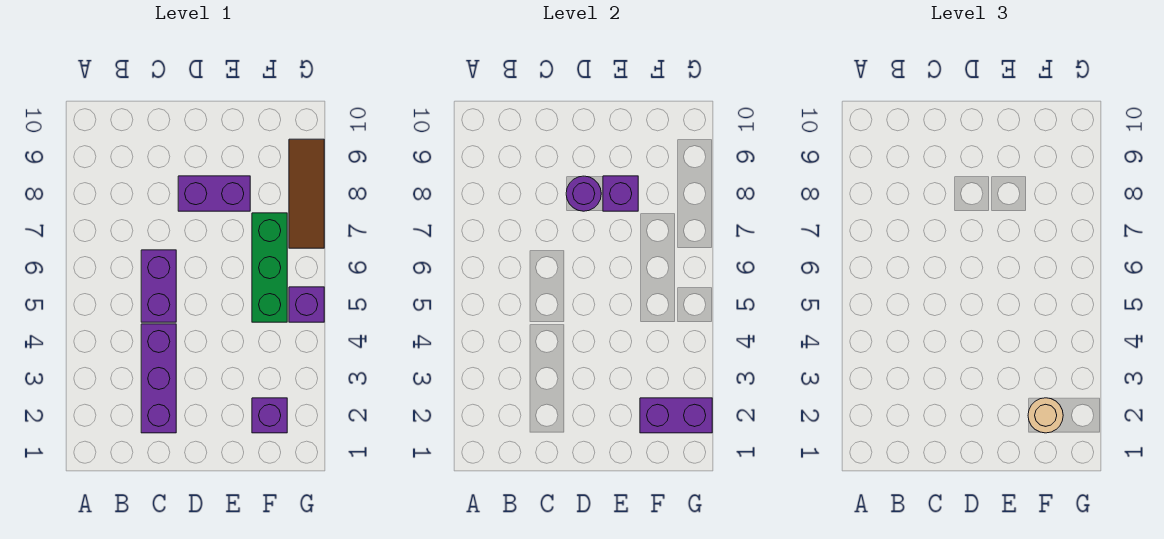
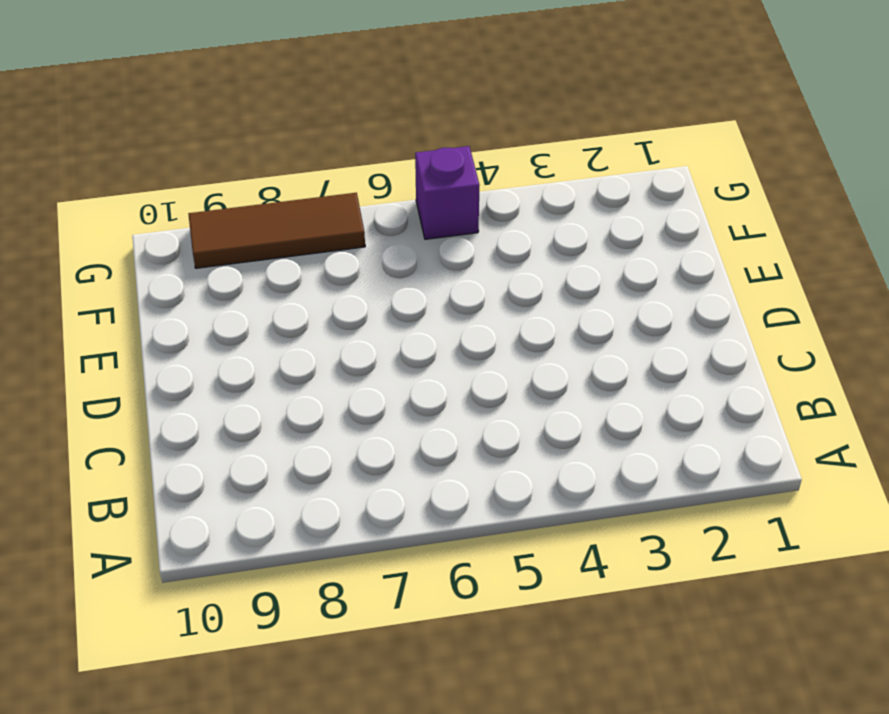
none -> purple 1x3 brick [141,324,176,433]
none -> purple 1x2 brick [141,250,176,322]

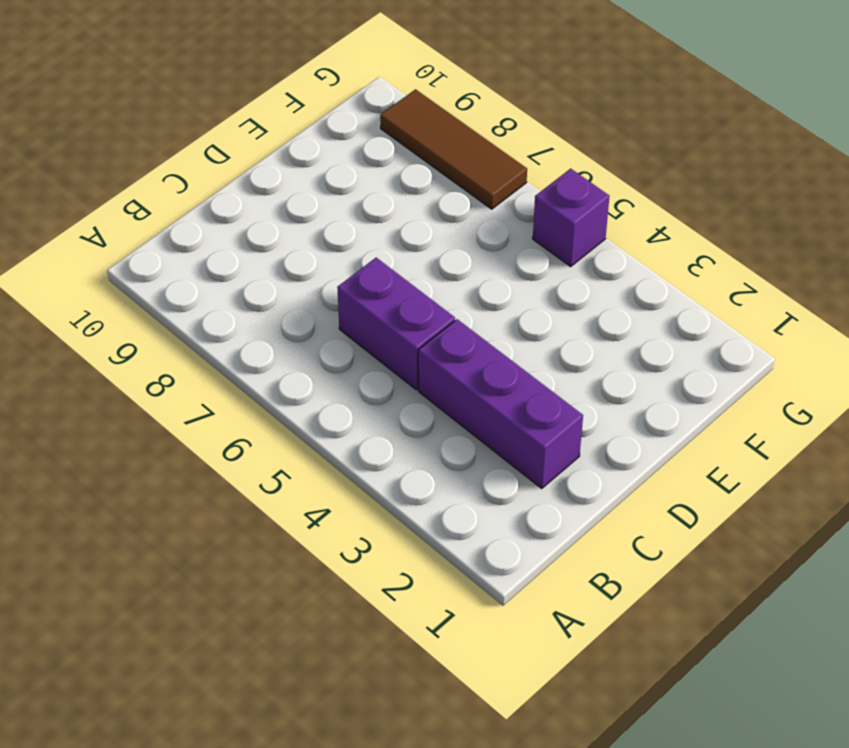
none -> purple 1x2 brick [178,176,250,211]
none -> purple 1x1 brick [252,398,287,433]

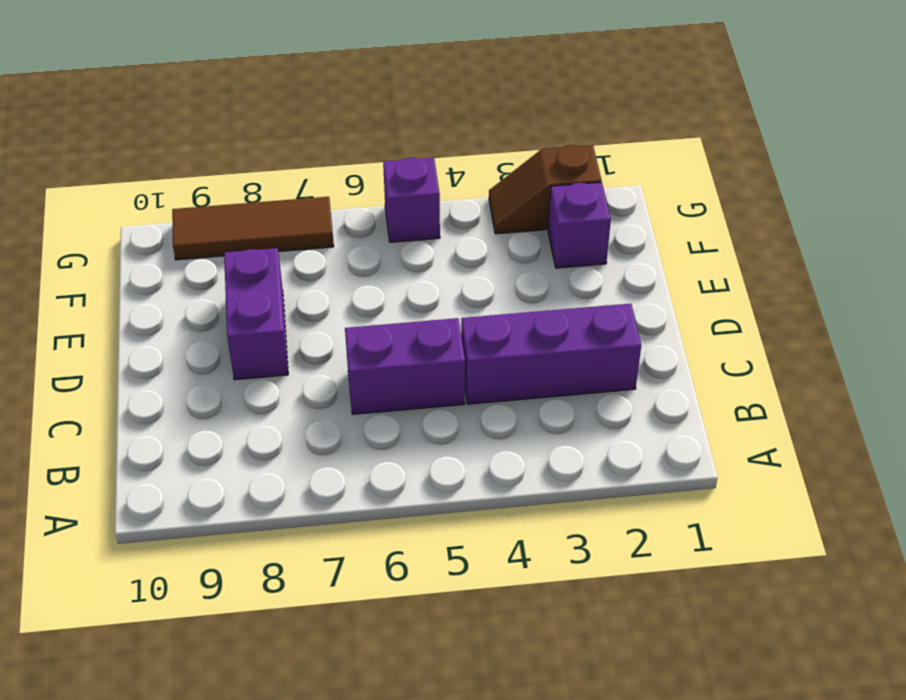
brown 1x2 slope [489,145,602,234] -> none
none -> green 1x3 brick [252,213,287,322]
none -> purple 1x1 round brick [566,176,601,211]

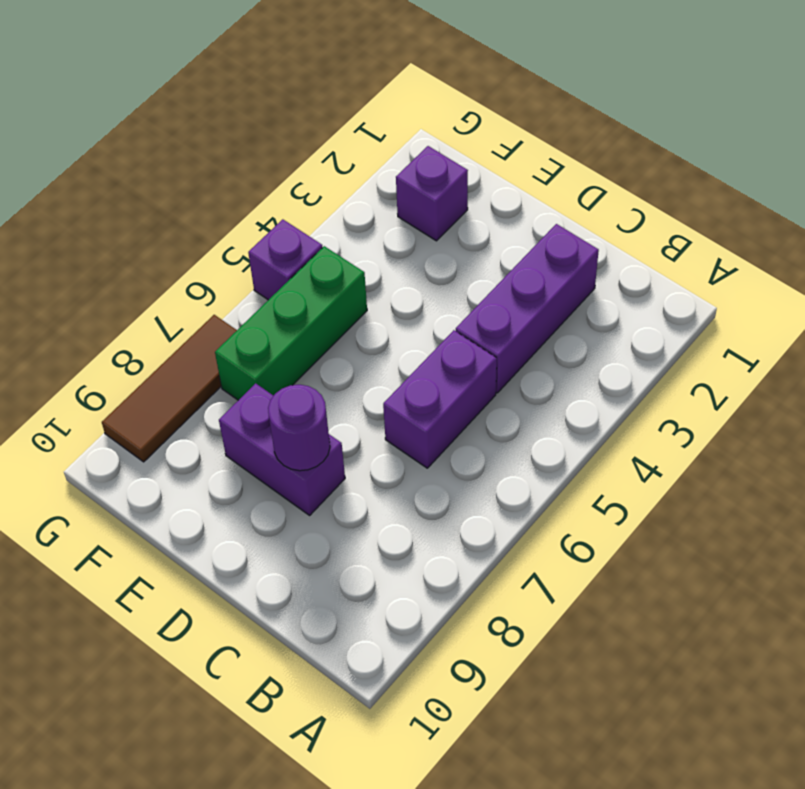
none -> purple 1x1 brick [603,176,638,211]
none -> purple 1x2 brick [640,398,712,433]

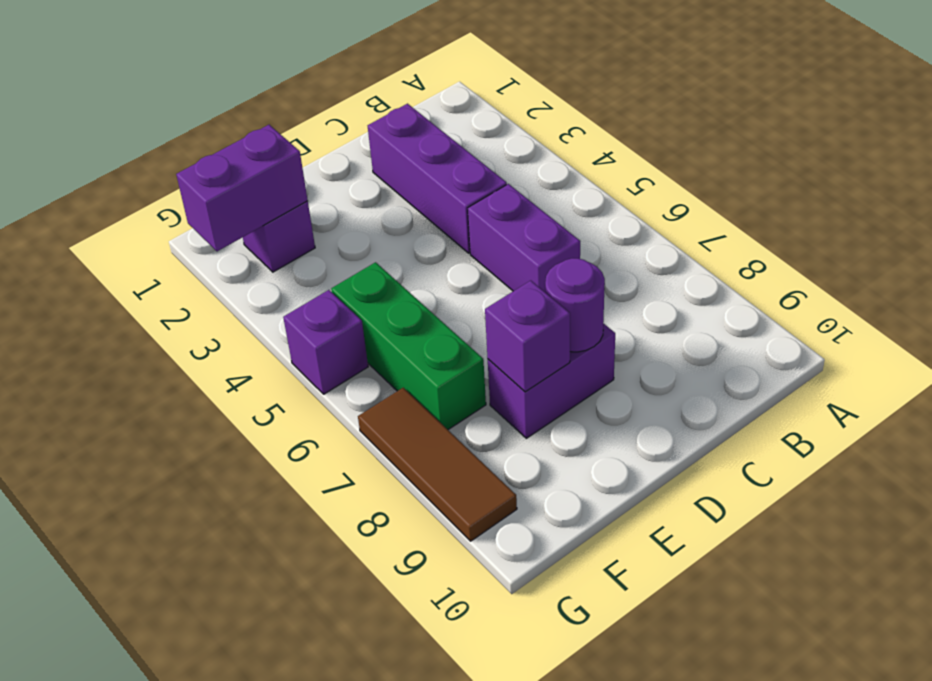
none -> tan 1x1 round brick [1028,398,1063,433]

